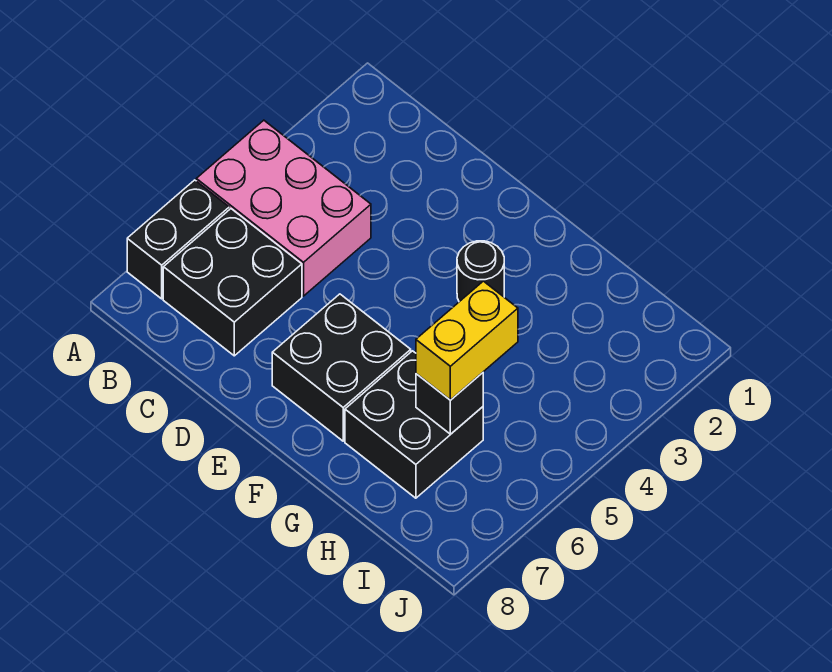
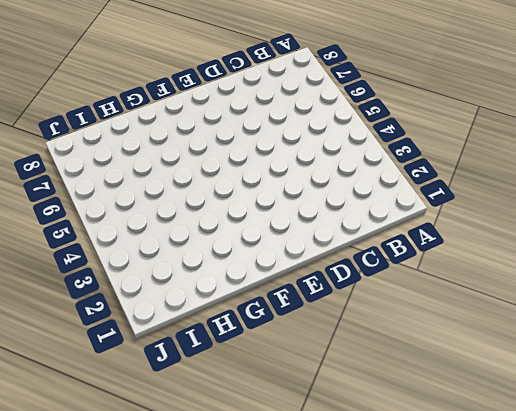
none -> pink 2x3 brick [196,120,371,296]
none -> black 1x2 brick [127,180,229,299]

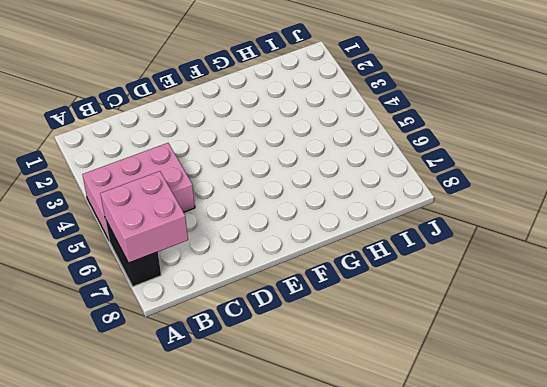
pink 2x2 brick [100,171,188,263] -> none
none -> black 2x2 brick [163,209,302,356]
none -> black 2x2 brick [272,294,411,441]

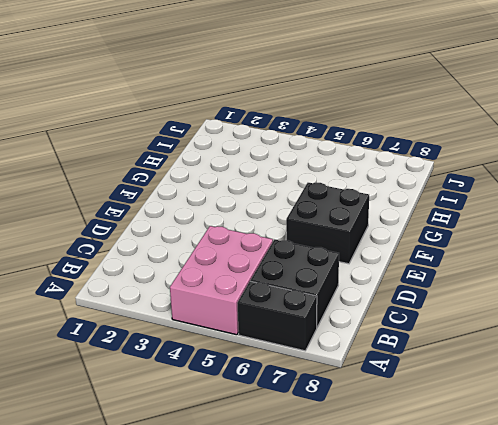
none -> black 1x1 round brick [457,241,504,302]
none -> black 2x2 brick [345,351,483,498]

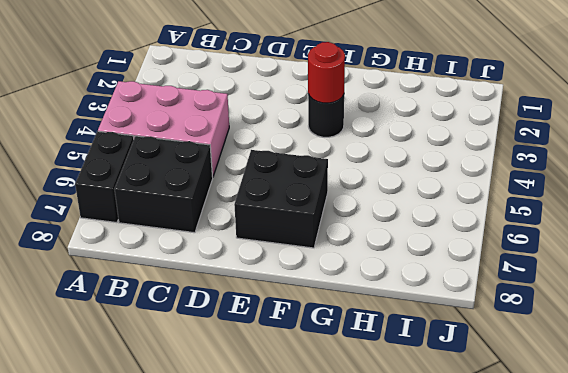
red 1x1 round brick [308,42,345,103] -> none
none -> black 2x2 brick [345,351,483,498]
none -> black 1x1 brick [416,373,483,434]

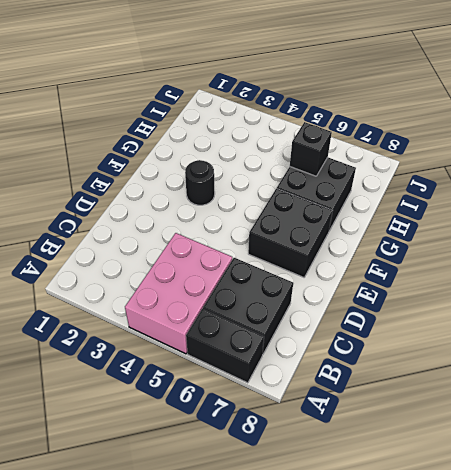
none -> yellow 1x2 brick [416,281,518,400]

